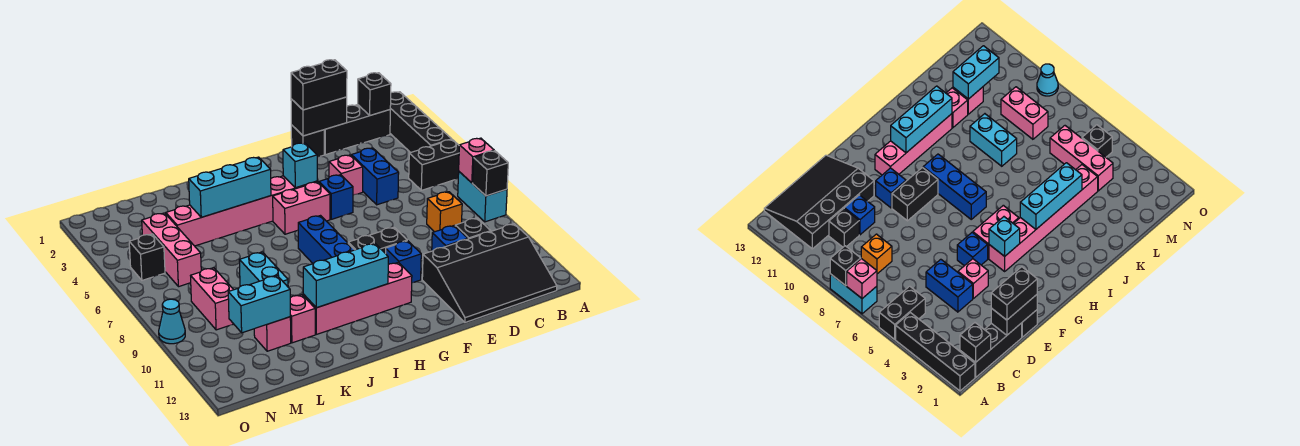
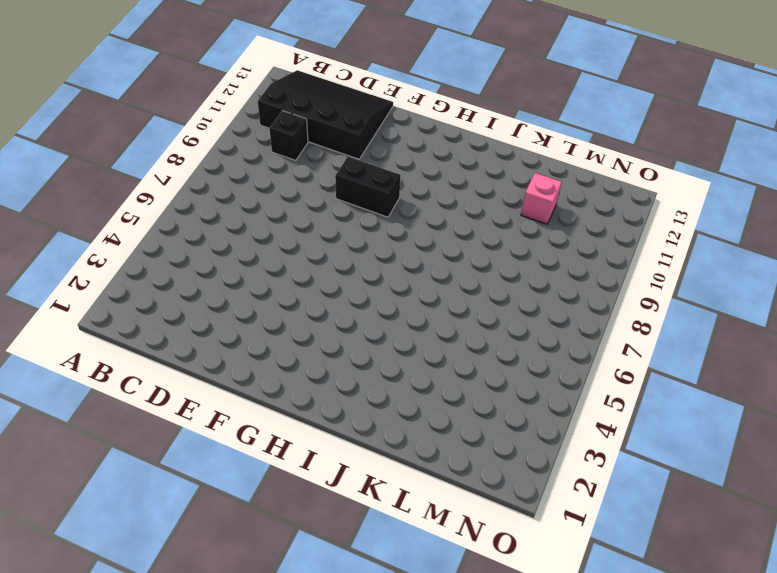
none -> black 1x4 brick [390,92,452,153]
none -> black 1x2 brick [409,140,459,190]
none -> cyan 1x2 brick [458,172,507,222]
none -> black 1x3 brick [324,105,390,155]

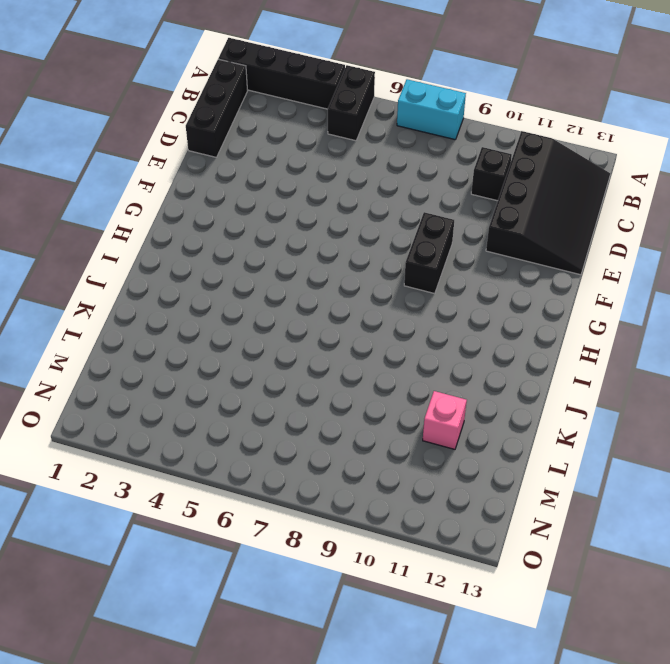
none -> orange 1x1 brick [427,192,462,232]
none -> blue 1x2 brick [351,148,399,205]
none -> blue 1x1 brick [432,226,468,251]
none -> black 1x1 brick [291,125,324,157]

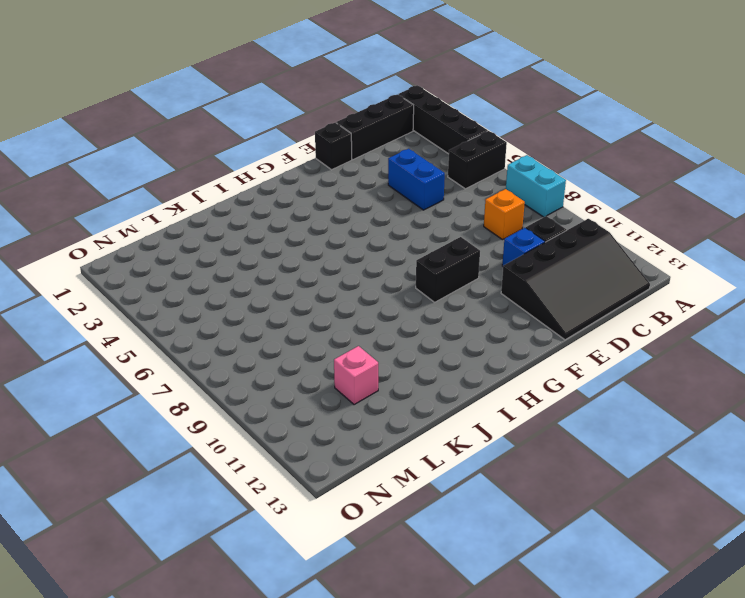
none -> pink 1x1 brick [329,155,363,195]
none -> blue 1x1 brick [319,175,353,219]
none -> blue 1x1 brick [386,241,421,283]
none -> pink 1x6 brick [165,176,317,246]

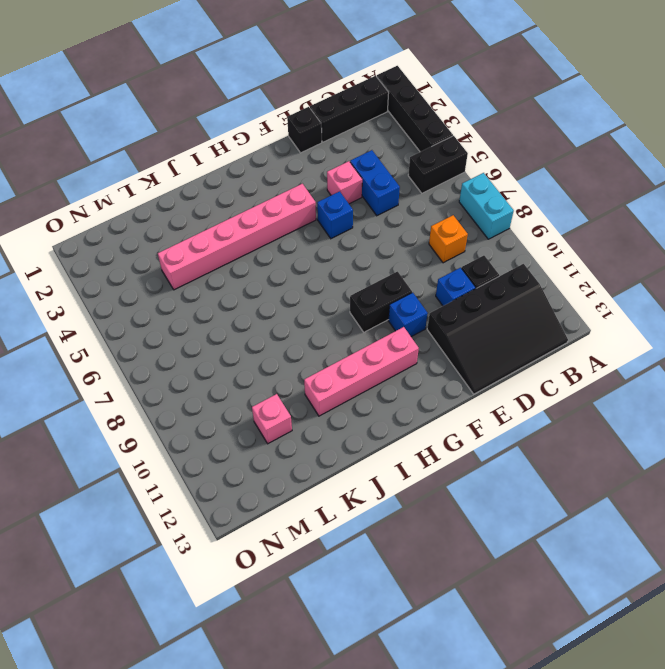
none -> pink 1x2 brick [273,182,330,234]
none -> blue 1x3 brick [298,216,354,264]
none -> cyan 1x2 brick [239,252,288,287]
none -> pink 1x1 brick [290,295,315,343]

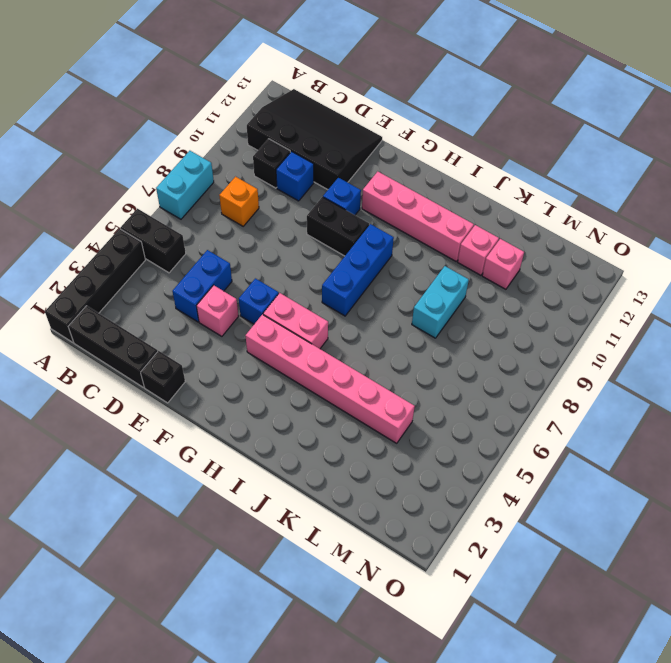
none -> pink 1x3 brick [142,213,201,287]
none -> pink 1x2 brick [191,268,233,330]
none -> black 1x1 brick [129,234,165,280]
none -> cyan 1x1 cone [159,299,185,344]

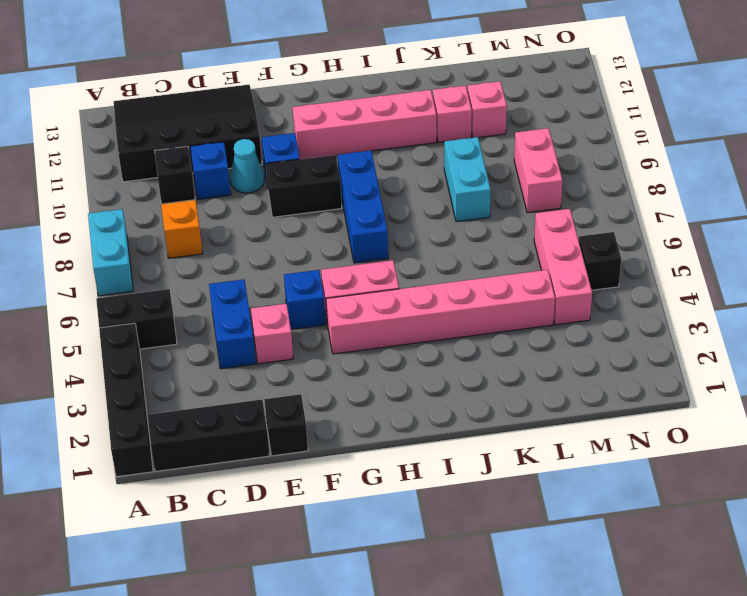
cyan 1x1 cone [230,139,264,193] -> cyan 1x1 cone moved to [159,299,185,344]
none -> pink 1x1 brick [459,138,494,183]
none -> black 1x1 brick [472,151,508,196]
none -> black 1x1 brick [358,73,391,115]
none -> black 1x2 brick [291,97,347,136]

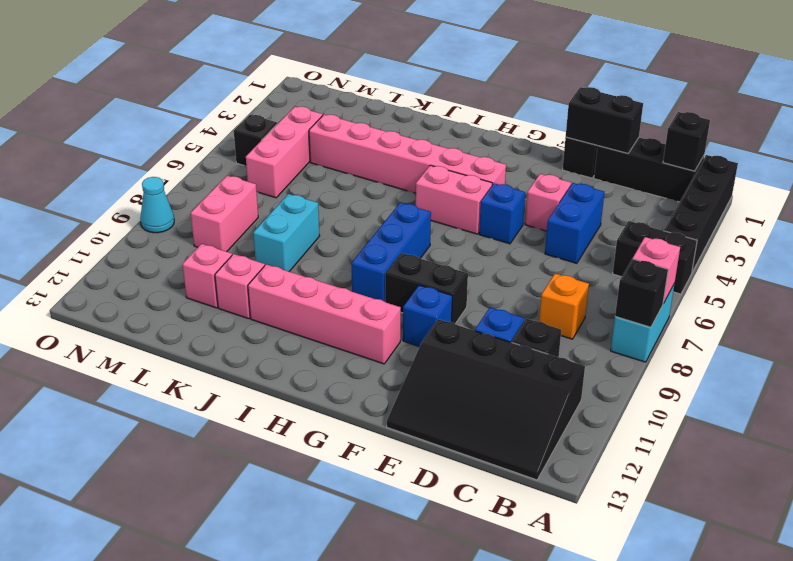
none -> cyan 1x1 brick [283,143,317,188]
none -> cyan 1x3 brick [303,243,388,308]
none -> cyan 1x3 brick [189,157,271,217]
none -> cyan 1x2 brick [228,276,290,333]

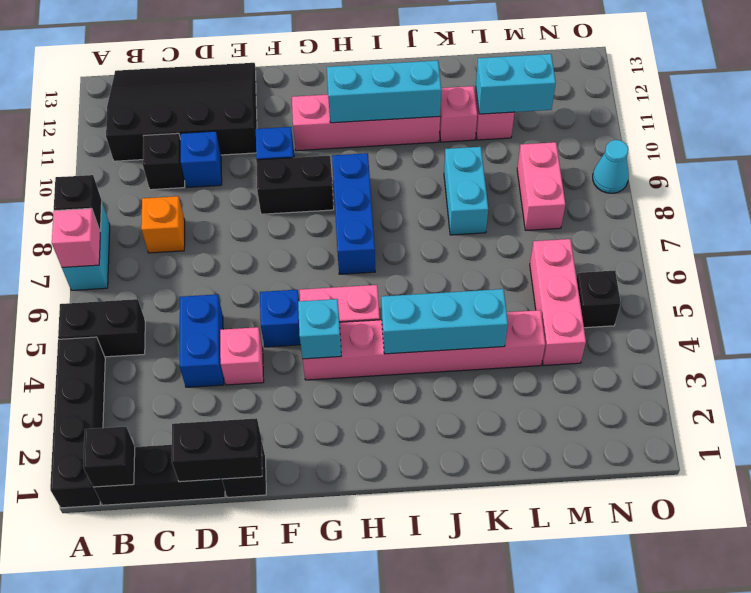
none -> black 1x2 brick [291,60,347,110]

